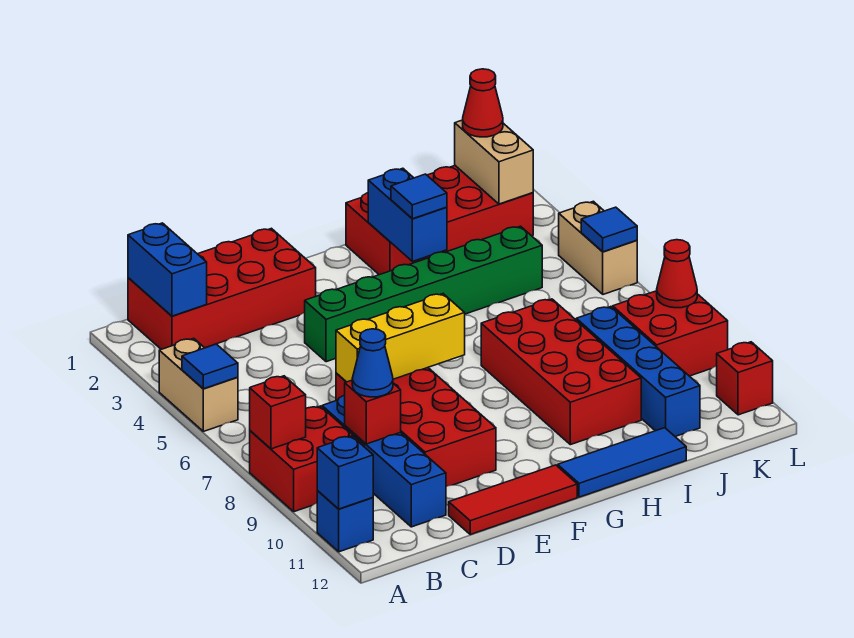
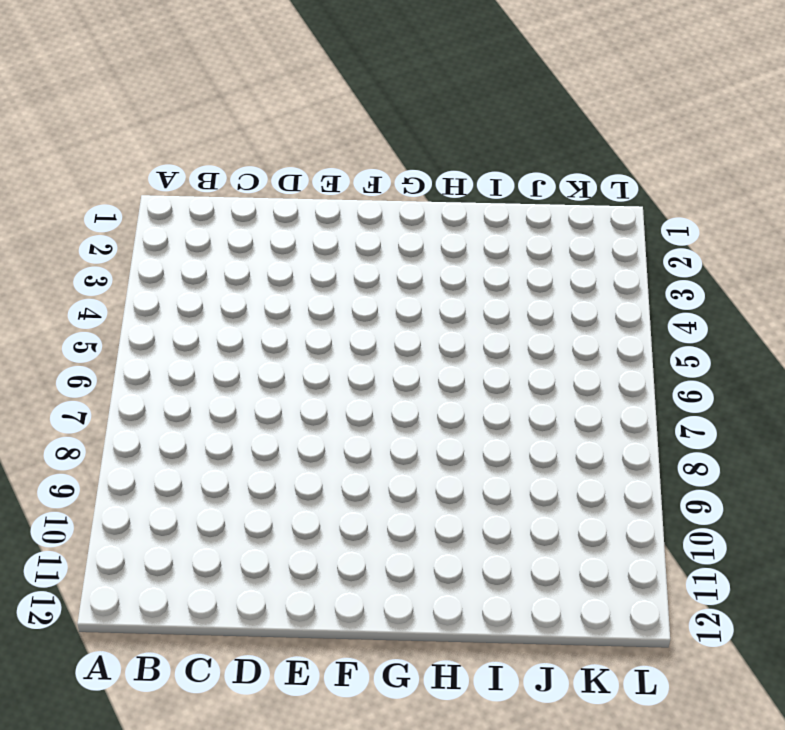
none -> tan 1x2 brick [159,338,238,431]
none -> red 2x2 brick [250,406,364,512]
none -> blue 1x1 brick [317,491,373,552]

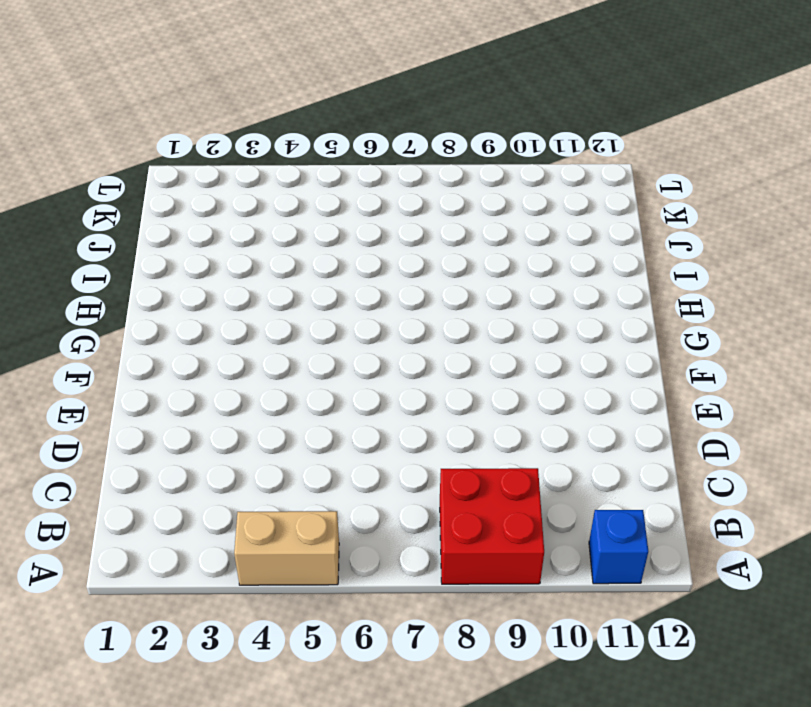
none -> red 2x4 brick [128,228,316,349]
none -> blue 1x4 brick [322,395,446,527]
none -> red 2x4 brick [336,368,496,487]

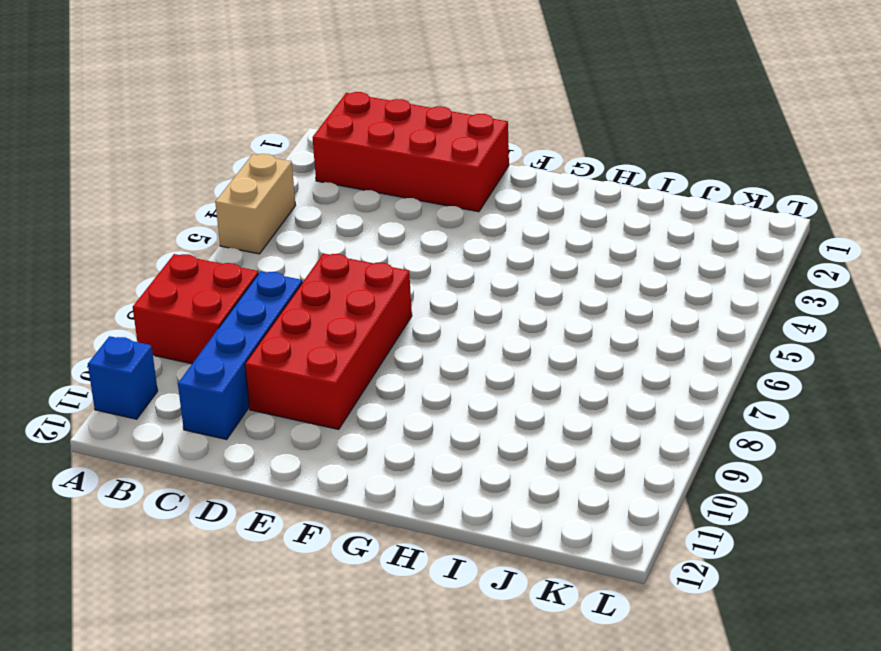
none -> red 1x3 tile [449,465,577,534]
none -> green 1x6 brick [305,226,542,362]
none -> blue 1x3 tile [558,428,686,497]

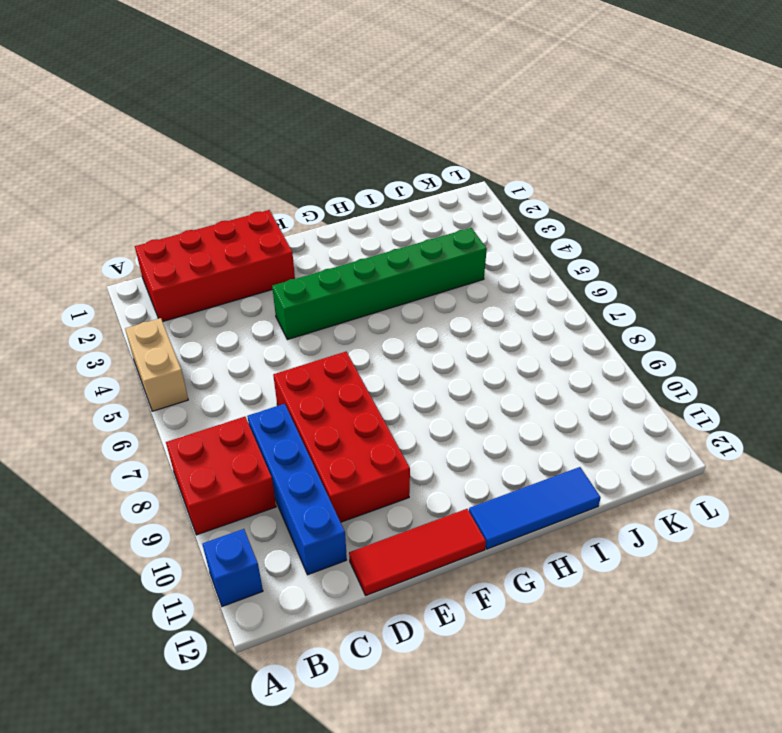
none -> red 2x4 brick [346,166,533,275]
none -> red 2x4 brick [481,299,641,445]
none -> blue 1x4 brick [576,307,700,436]

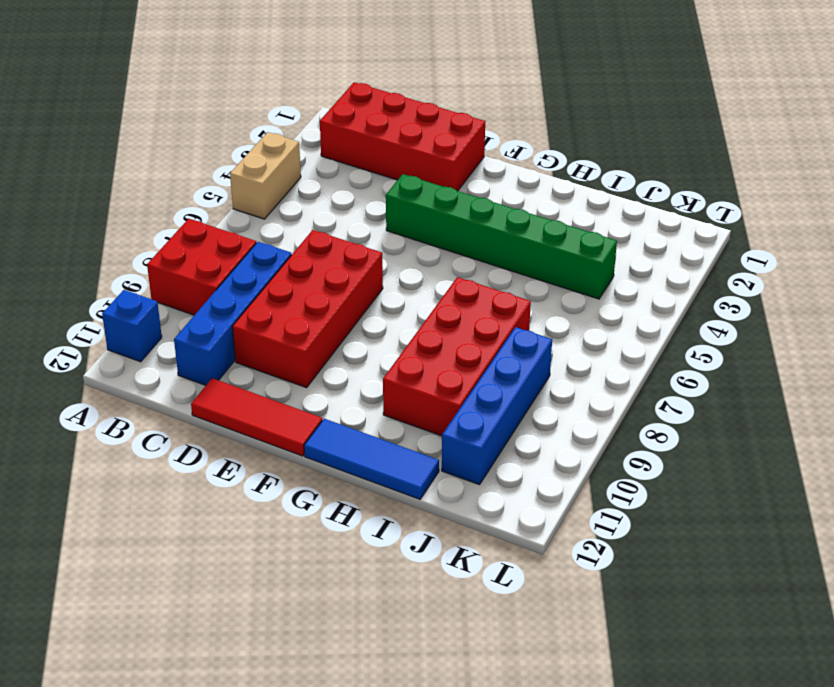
none -> red 2x4 brick [346,166,533,275]
none -> red 2x2 brick [613,291,728,376]
none -> tan 1x2 brick [559,201,637,294]

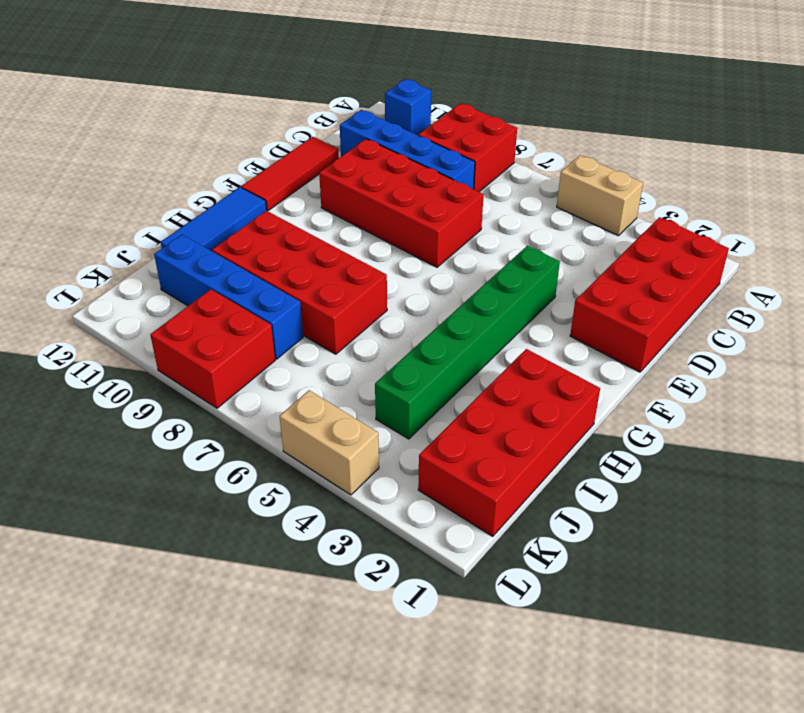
none -> red 1x1 brick [717,342,773,415]
none -> blue 1x1 tile [182,344,238,389]
none -> red 1x1 brick [250,376,306,449]

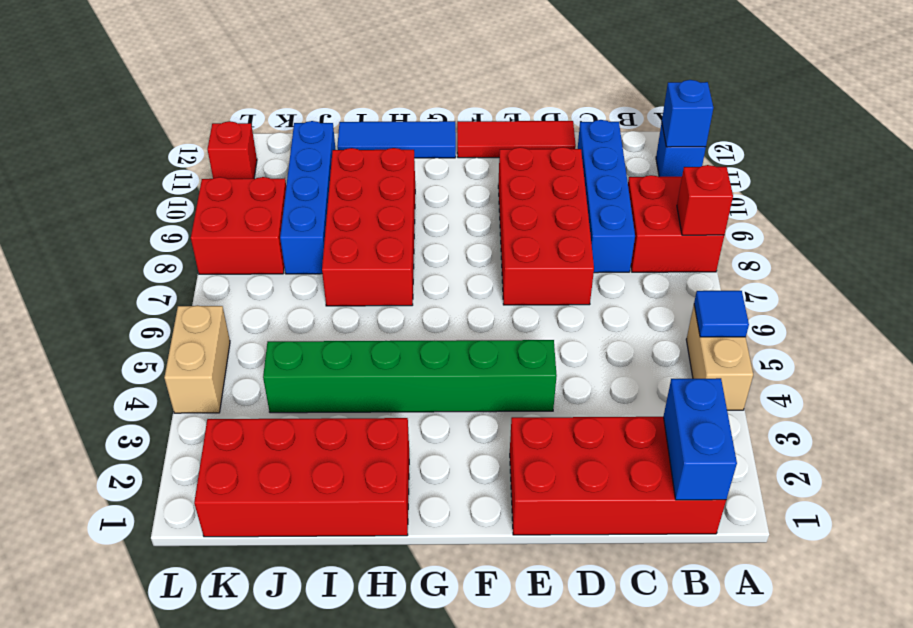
none -> red 1x1 brick [345,380,401,444]
none -> yellow 1x3 brick [336,294,465,382]
none -> blue 1x2 brick [368,168,447,262]

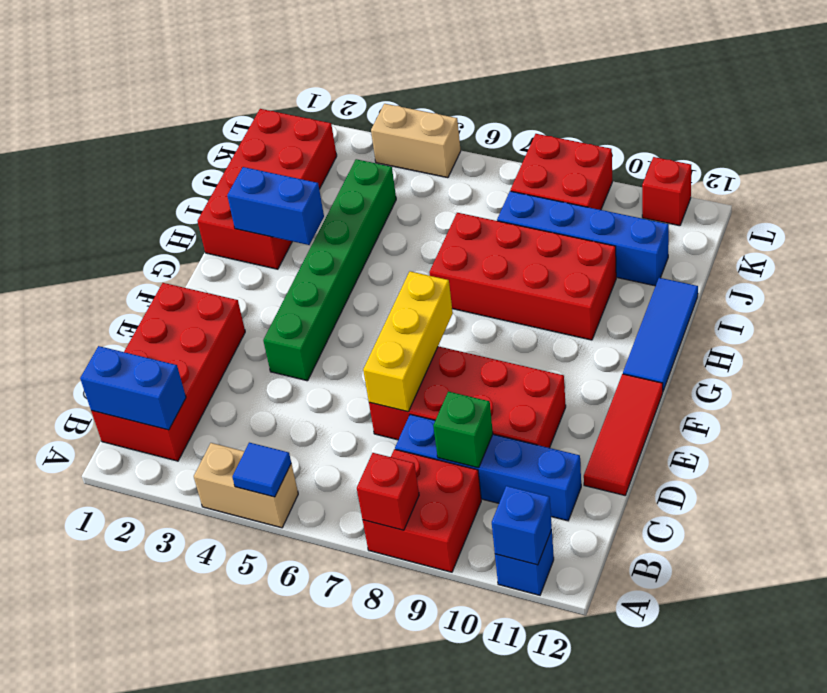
green 1x1 brick [433,392,493,468] -> red 1x1 brick [345,380,401,444]
none -> tan 1x2 brick [455,120,533,204]
none -> blue 1x1 tile [581,207,637,252]
none -> red 1x1 cone [657,240,697,308]

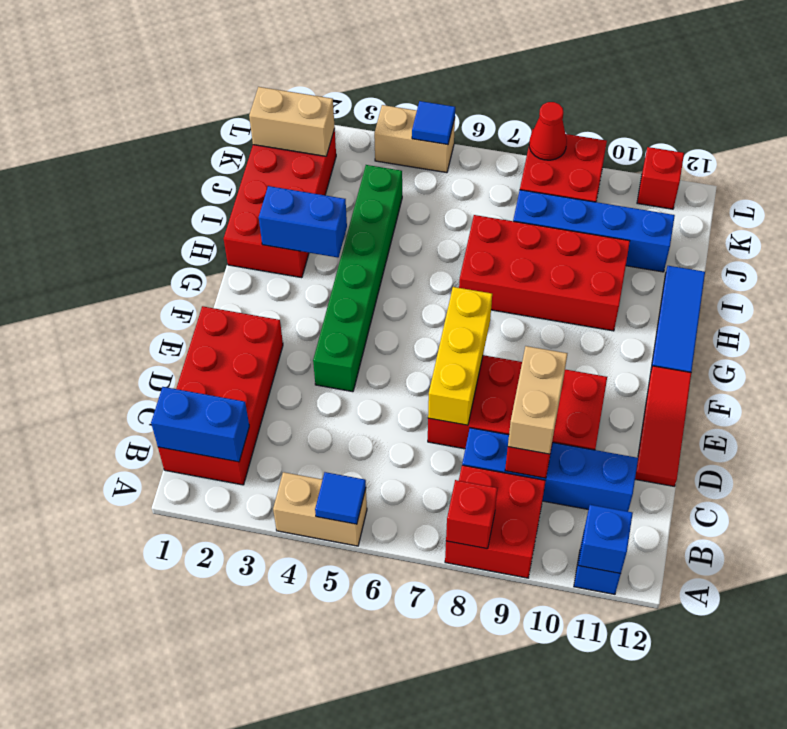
tan 1x2 brick [508,346,567,454] -> blue 1x1 cone [352,329,393,397]
none -> blue 1x1 tile [391,174,447,219]
none -> red 1x1 cone [463,69,503,137]

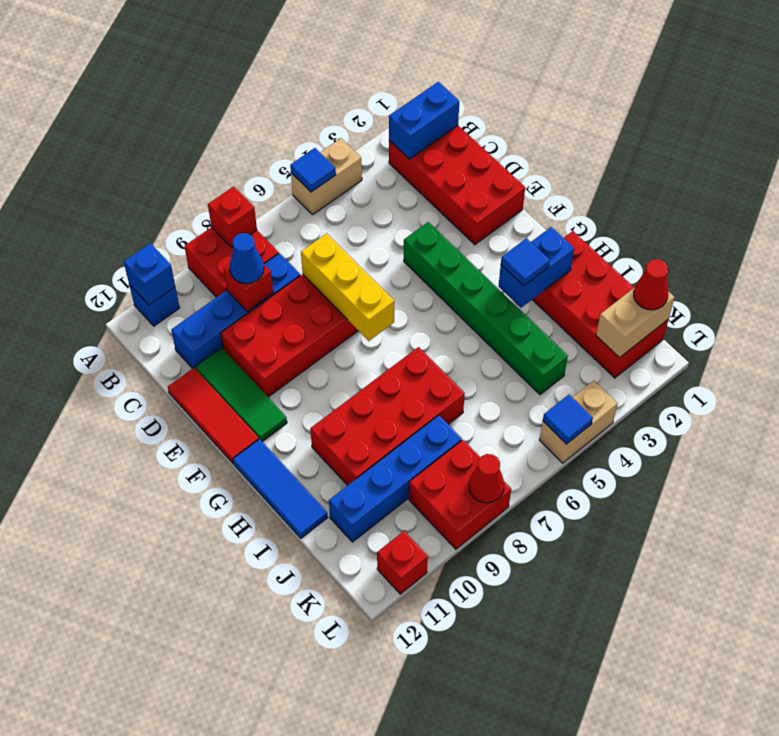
green 1x3 tile [196,348,287,442] -> none

